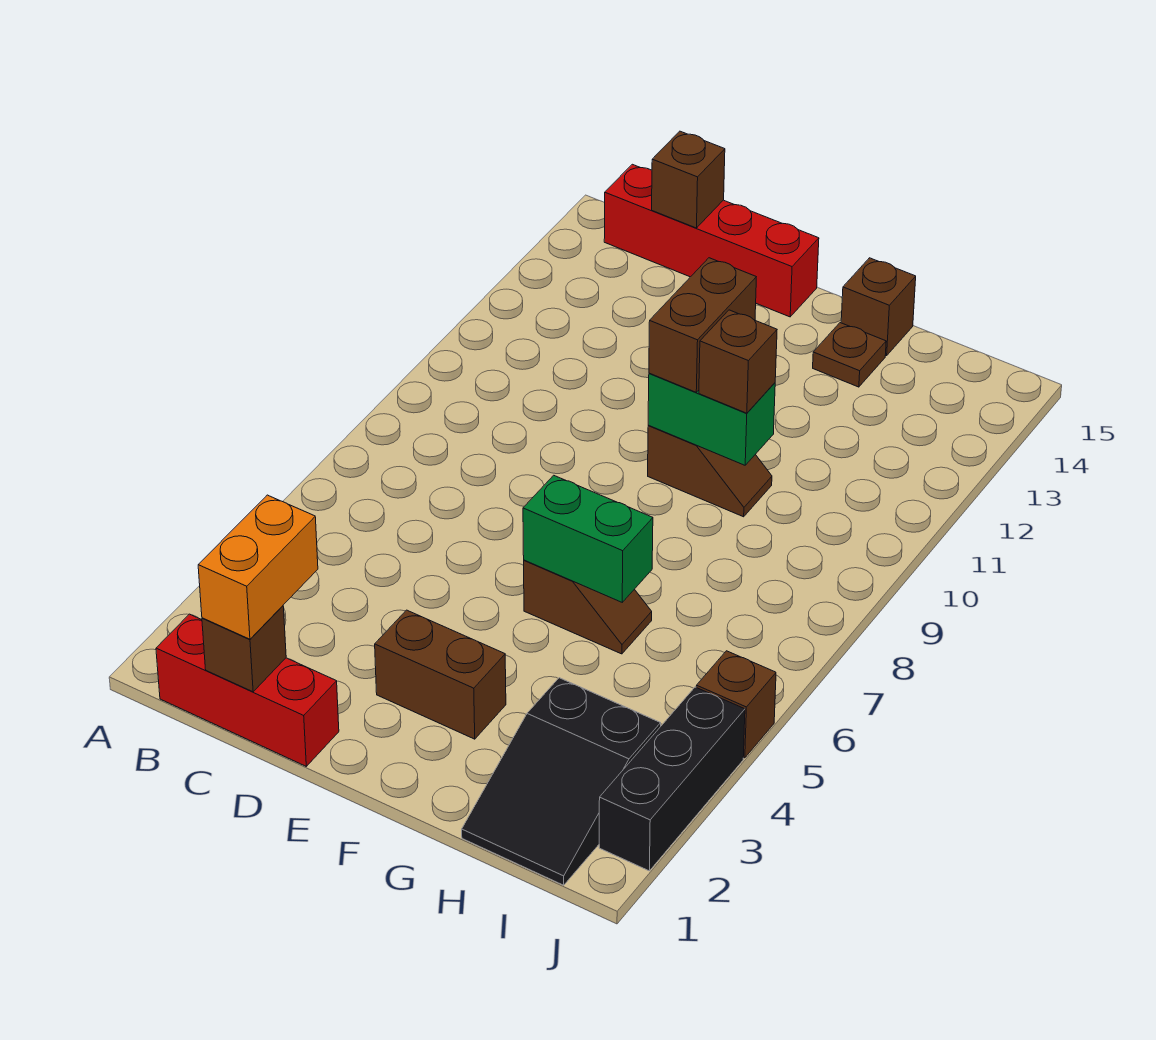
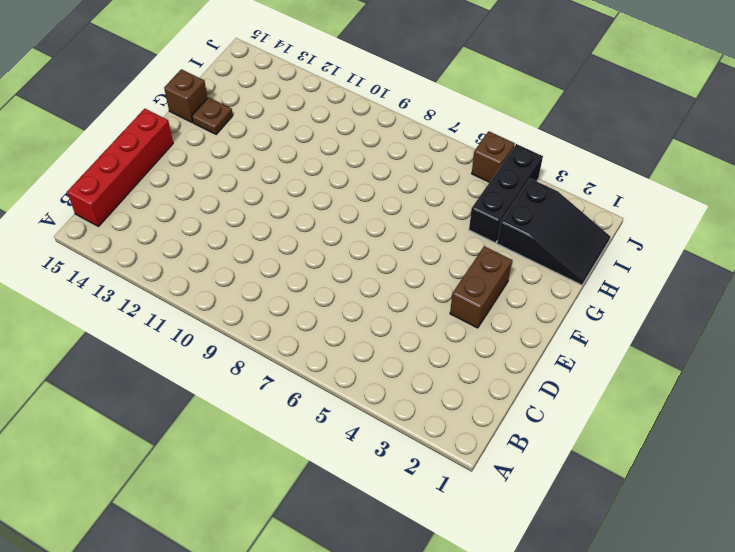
black 1x3 brick [469,144,543,243] -> black 1x3 brick turned to [599,687,745,871]
none -> red 1x3 brick [156,614,339,766]
none -> brown 1x2 slope [524,560,652,654]
none -> brown 1x2 slope [648,425,772,517]

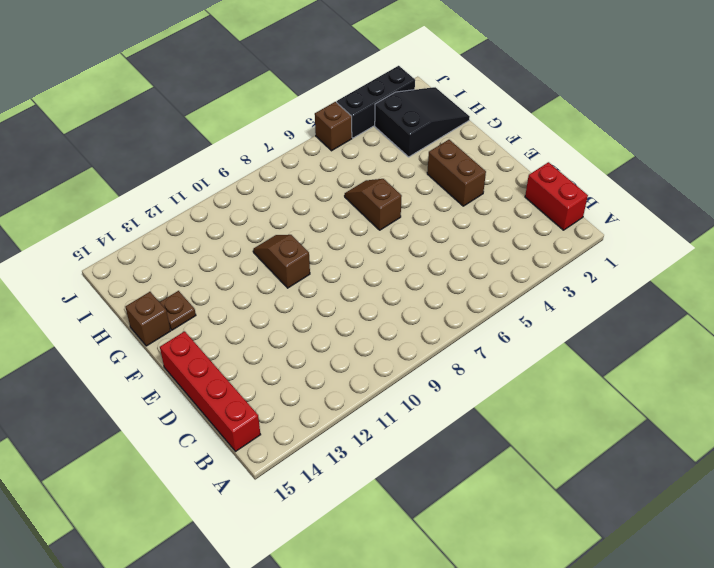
red 1x2 brick [525,162,588,230] -> red 1x3 brick [156,614,339,766]
none -> brown 1x1 brick [202,606,286,692]
none -> brown 1x1 brick [652,131,725,228]
none -> green 1x2 brick [523,475,653,602]

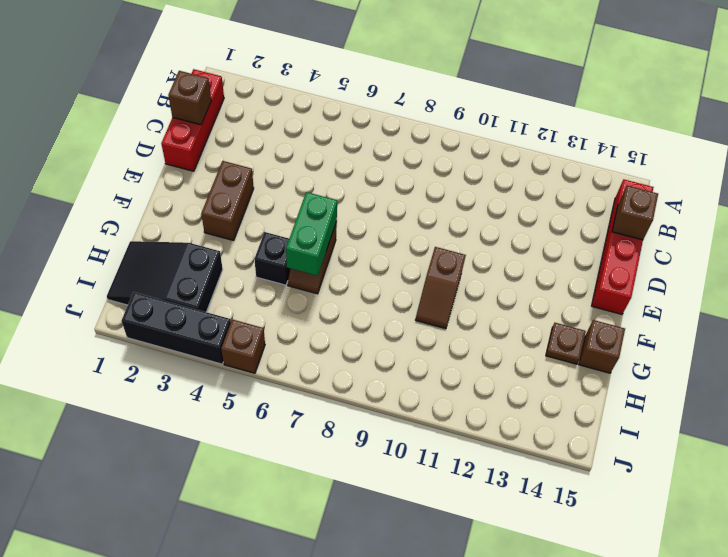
black 1x1 brick [254,232,290,285] -> none
none -> green 1x2 brick [648,373,775,465]
none -> orange 1x2 brick [198,495,318,639]
none -> brown 1x2 brick [649,258,756,392]

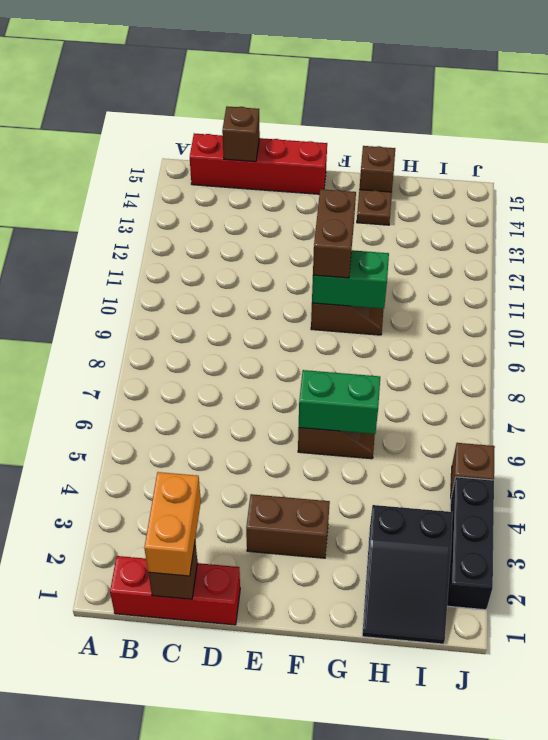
none -> brown 1x1 brick [699,310,777,413]

